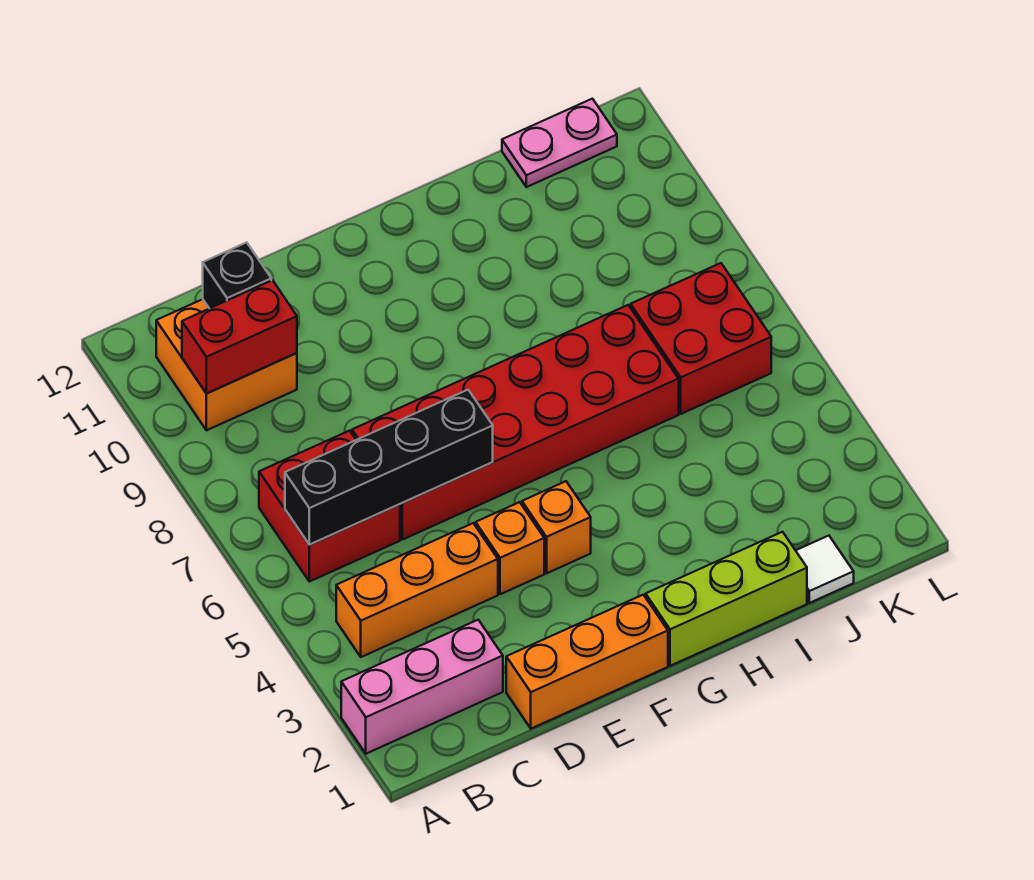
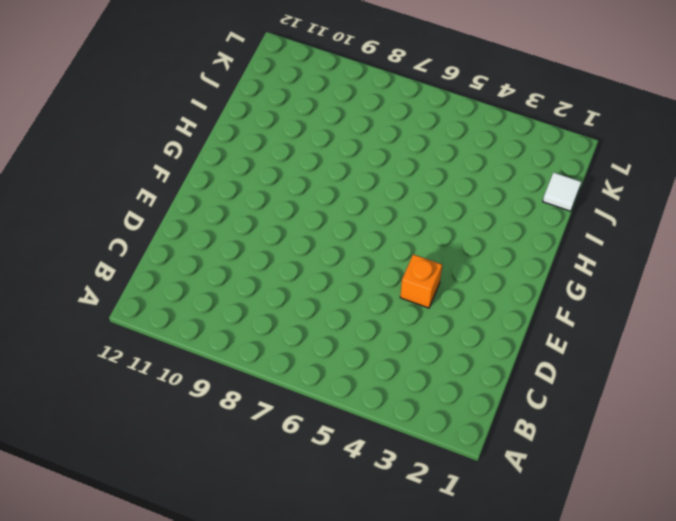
none -> pink 1x3 brick [341,620,503,754]
none -> orange 1x3 brick [336,523,498,657]
none -> red 2x2 brick [259,431,400,582]

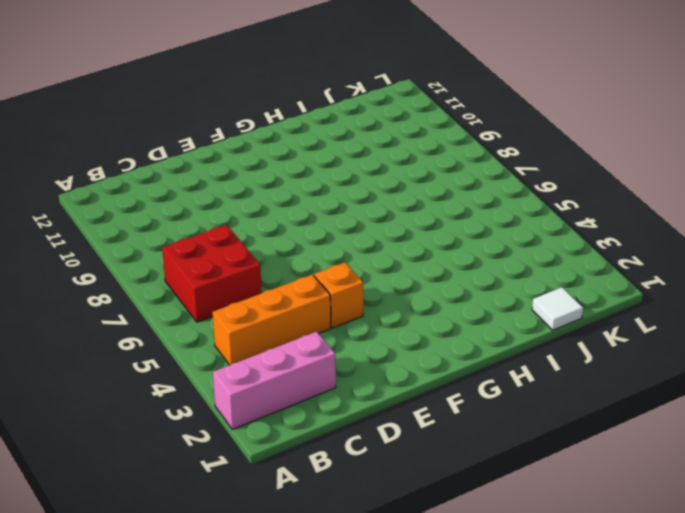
none -> orange 2x2 brick [156,299,297,430]
none -> orange 1x3 brick [506,595,668,729]
none -> red 2x6 brick [352,305,679,540]

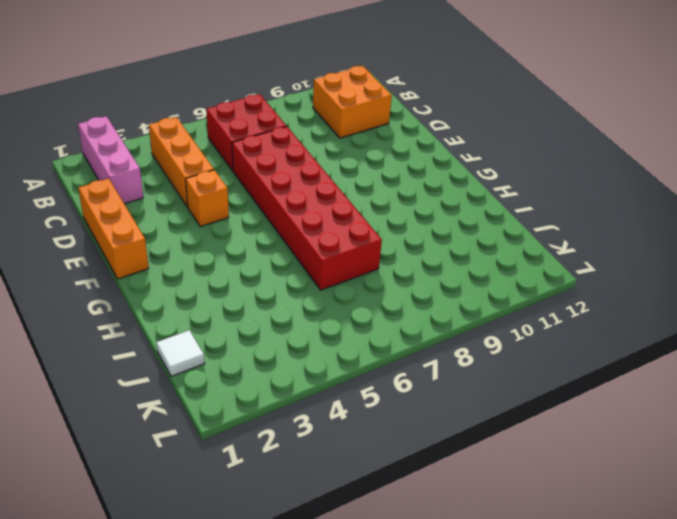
none -> orange 1x1 brick [522,481,591,573]
none -> lime 1x3 brick [646,532,807,666]
none -> red 2x2 brick [631,263,771,414]

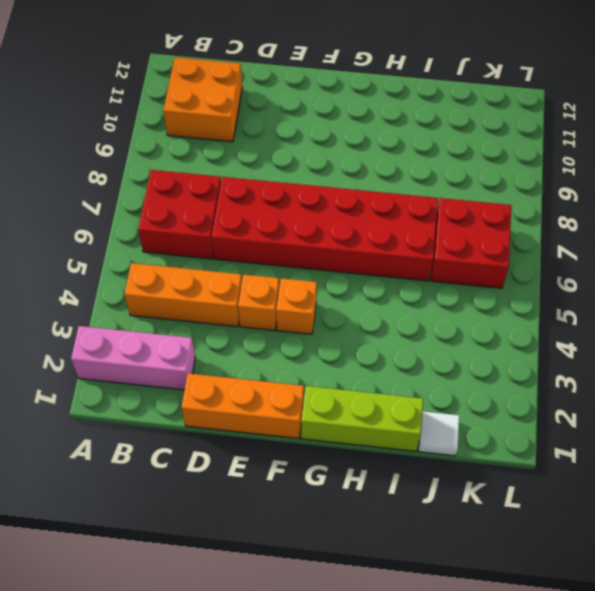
none -> pink 1x2 plate [502,99,617,187]
none -> black 1x4 brick [285,390,493,545]
none -> red 1x2 brick [182,280,297,393]

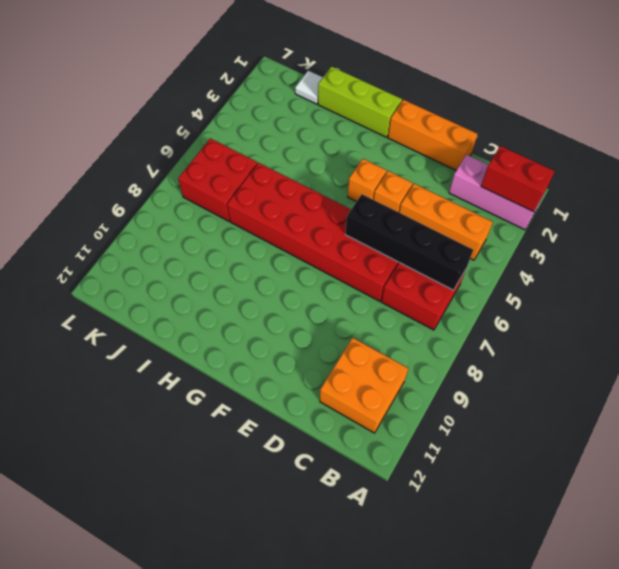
red 1x2 brick [481,146,555,212] -> red 1x2 brick moved to [182,280,297,393]
none -> pink 1x2 plate [502,99,617,187]
none -> black 1x1 brick [203,242,271,309]

